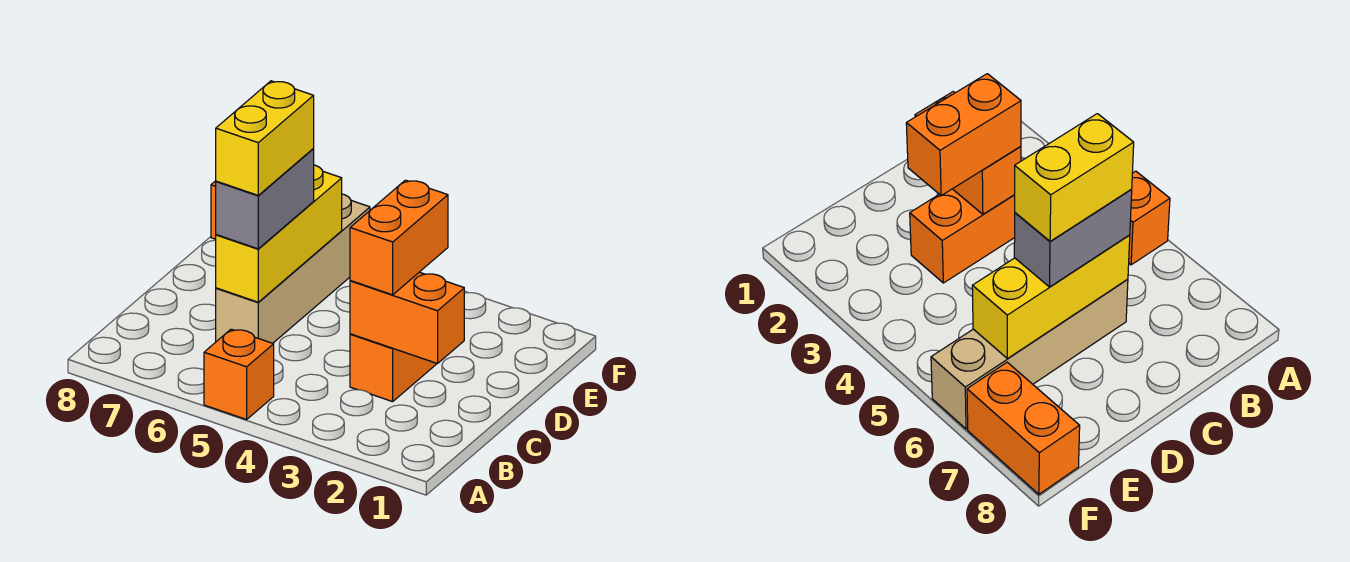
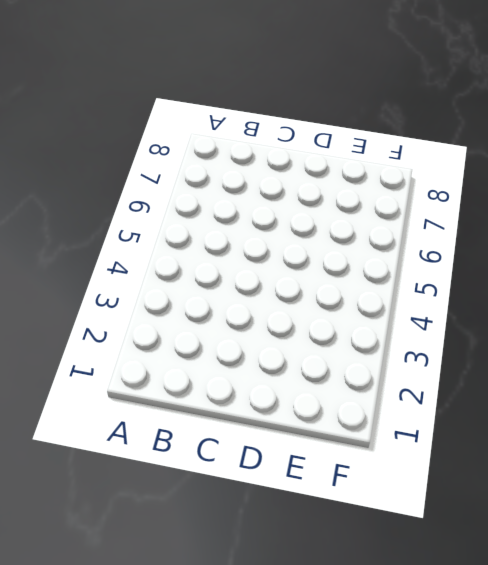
none -> orange 1x1 brick [204,329,274,420]
none -> orange 1x2 brick [350,334,437,402]

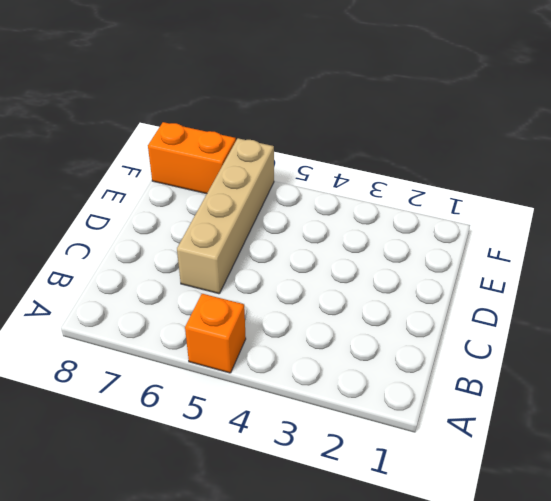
none -> orange 1x2 brick [350,334,437,402]
none -> orange 1x2 brick [350,272,464,364]

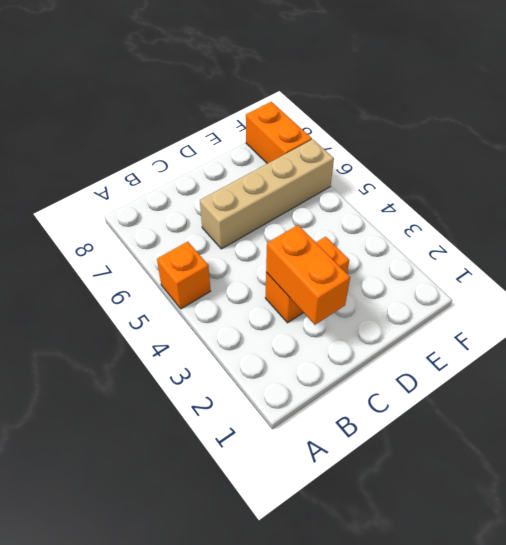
none -> yellow 1x3 brick [216,165,342,302]
none -> orange 1x2 brick [350,180,448,295]

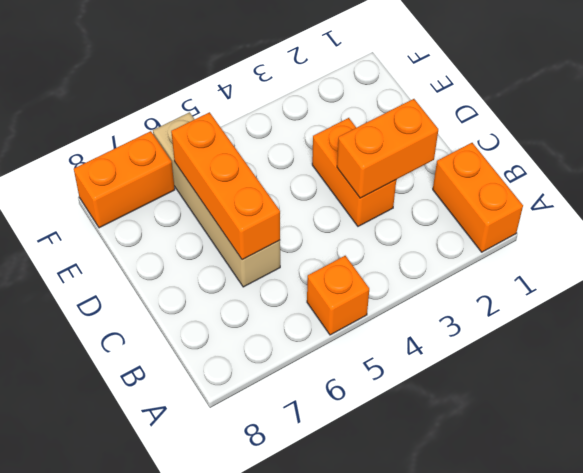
orange 1x2 brick [433,143,523,252] -> orange 1x2 brick moved to [350,180,448,295]
orange 1x3 brick [171,112,280,260] -> yellow 1x3 brick [216,165,342,302]
none -> grey 1x2 brick [216,149,314,249]
none -> yellow 1x2 brick [216,81,314,196]

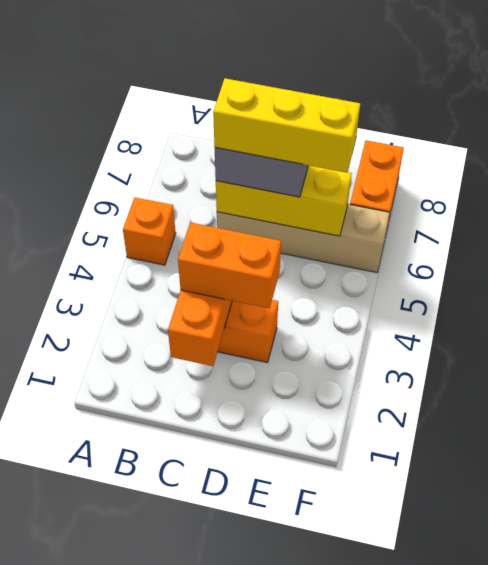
yellow 1x3 brick [213,78,360,173] -> yellow 1x2 brick [216,81,314,196]

